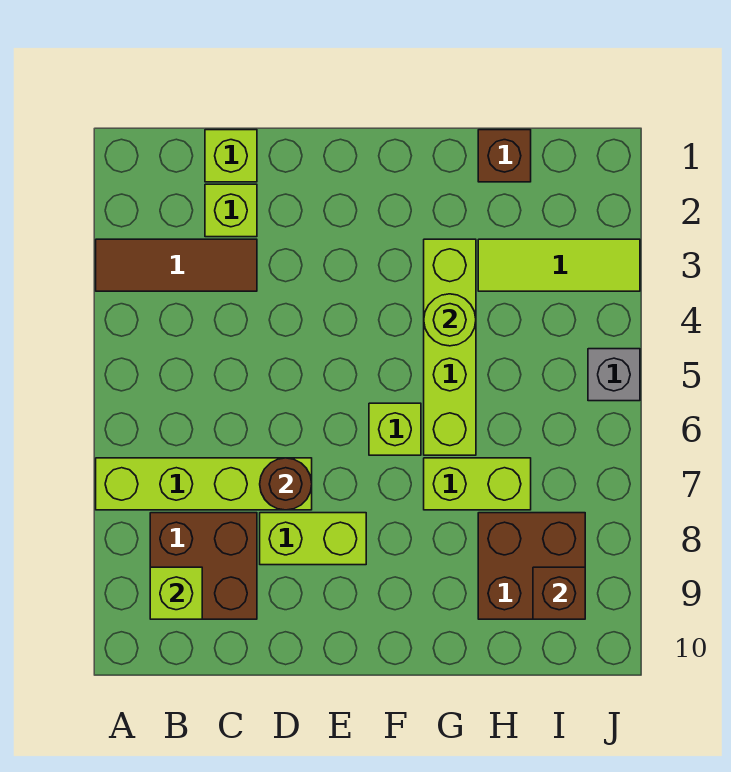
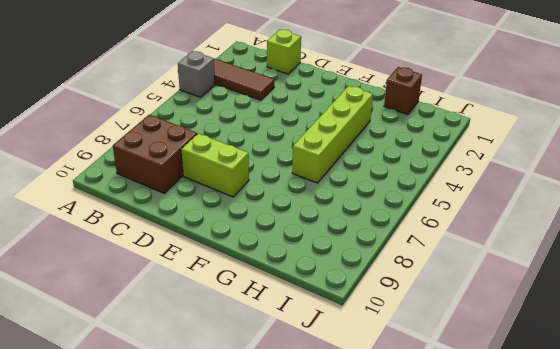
grey 1x1 brick [178,51,215,97] -> grey 1x1 brick moved to [588,349,640,401]
none -> lime 1x4 brick [96,458,312,510]
none -> lime 1x1 brick [205,184,257,237]
none -> lime 1x1 brick [369,403,421,455]

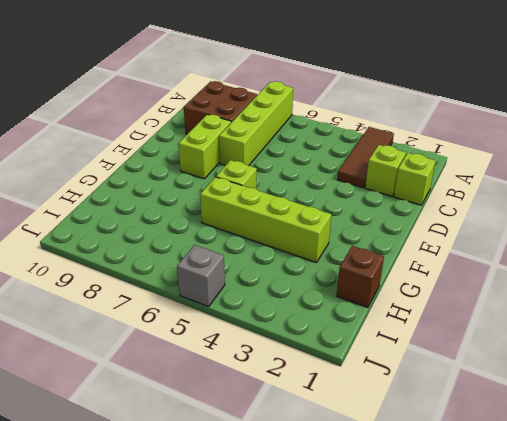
none -> lime 1x2 brick [424,458,531,510]
none -> lime 1x3 tile [478,239,640,291]
none -> brown 2x2 brick [478,513,585,619]

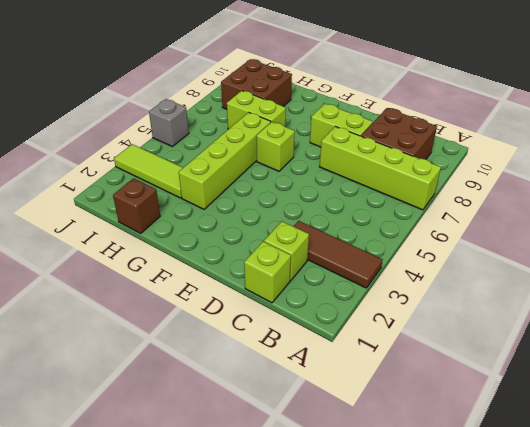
none -> lime 1x1 brick [150,567,202,619]
none -> brown 1x1 round brick [260,458,312,510]
none -> lime 1x1 round brick [424,294,476,346]

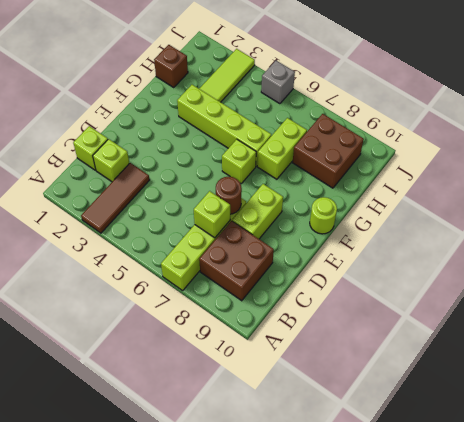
lime 1x1 brick [194,191,230,238] -> lime 1x1 brick moved to [150,567,202,619]
lime 1x1 round brick [310,197,337,234] -> lime 1x1 round brick moved to [424,294,476,346]
none -> brown 1x1 brick [533,567,585,619]

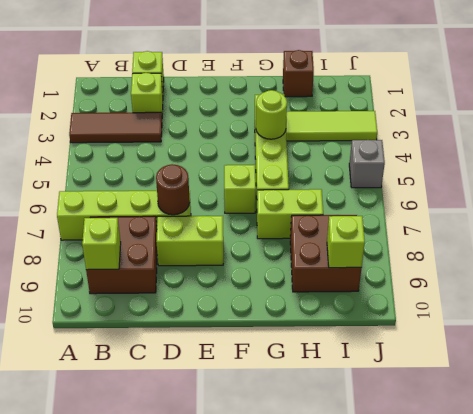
lime 1x1 brick [327,216,365,268] -> brown 1x1 brick [533,567,585,619]

